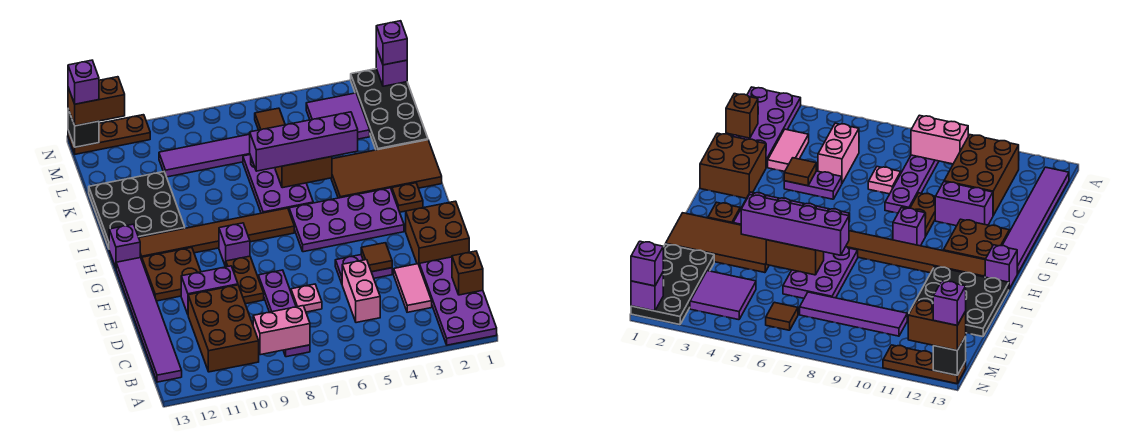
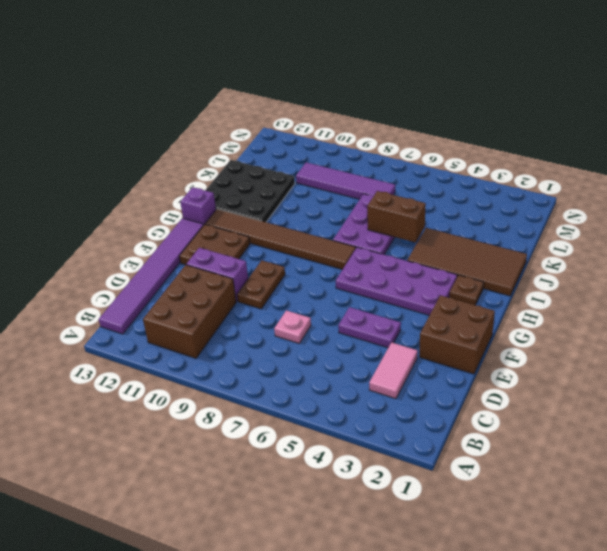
none -> purple 2x4 plate [419,257,497,345]
none -> purple 1x4 plate [258,270,310,357]
none -> pink 1x2 brick [342,260,380,323]
none -> purple 1x1 brick [219,223,250,267]

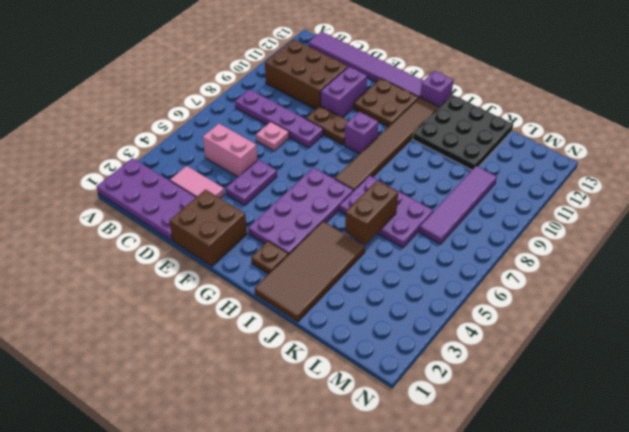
none -> black 2x4 plate [351,69,428,150]
none -> purple 2x2 tile [306,93,370,139]
none -> brown 1x1 tile [255,108,285,130]
none -> brown 1x3 plate [68,115,150,154]

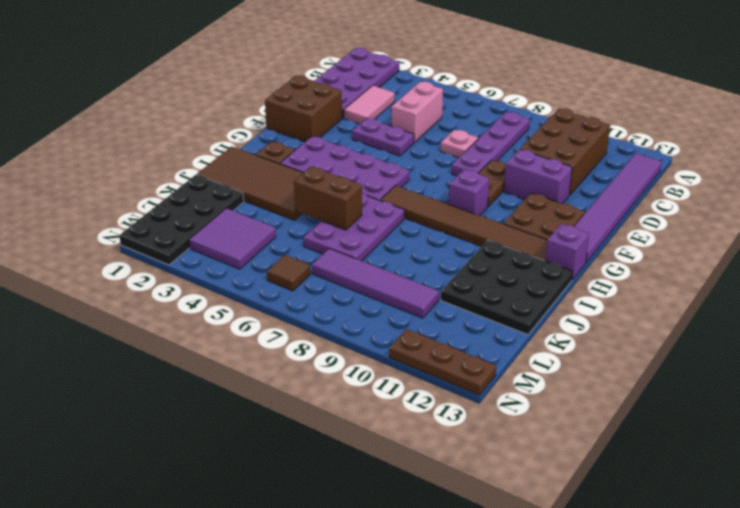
none -> pink 1x2 brick [253,306,310,355]
none -> brown 1x1 brick [452,251,483,295]
none -> brown 1x1 tile [361,243,392,272]
none -> purple 1x1 brick [376,48,407,86]

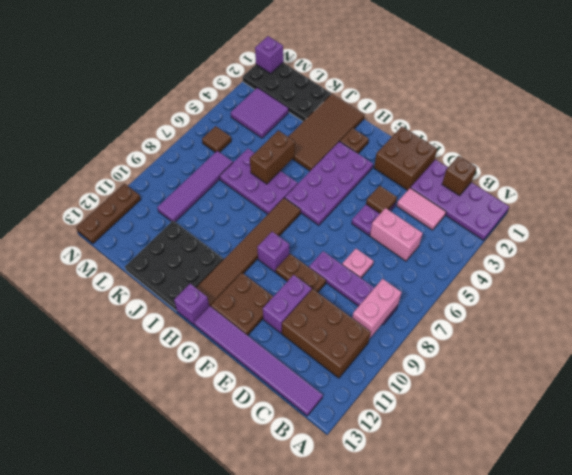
none -> black 1x1 brick [68,109,99,147]
none -> purple 1x4 brick [250,112,358,171]
none -> purple 1x1 brick [376,21,407,65]
none -> brown 1x2 brick [68,77,125,126]

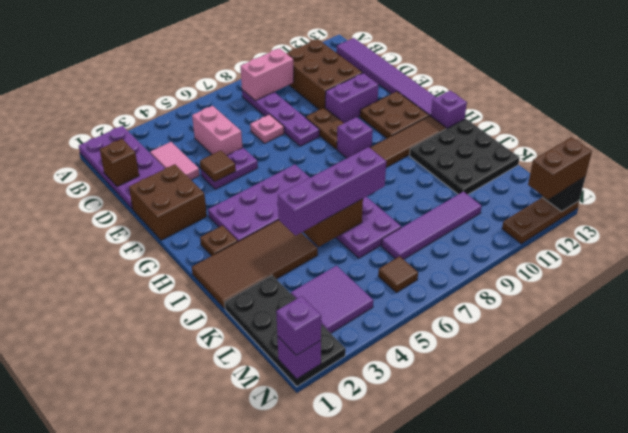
none -> purple 1x1 brick [68,60,99,104]

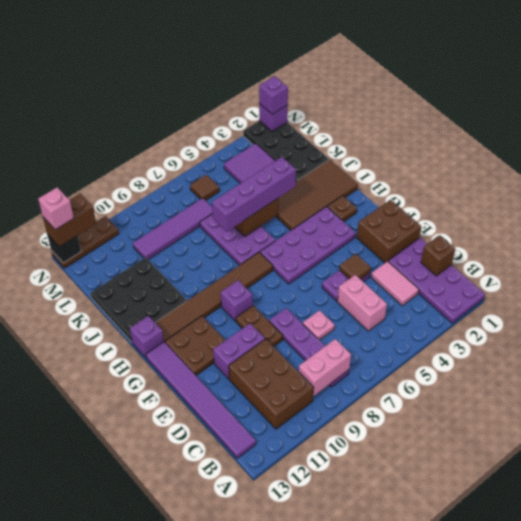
pink 1x1 brick [38,187,74,230] -> purple 1x1 brick [68,60,99,104]

